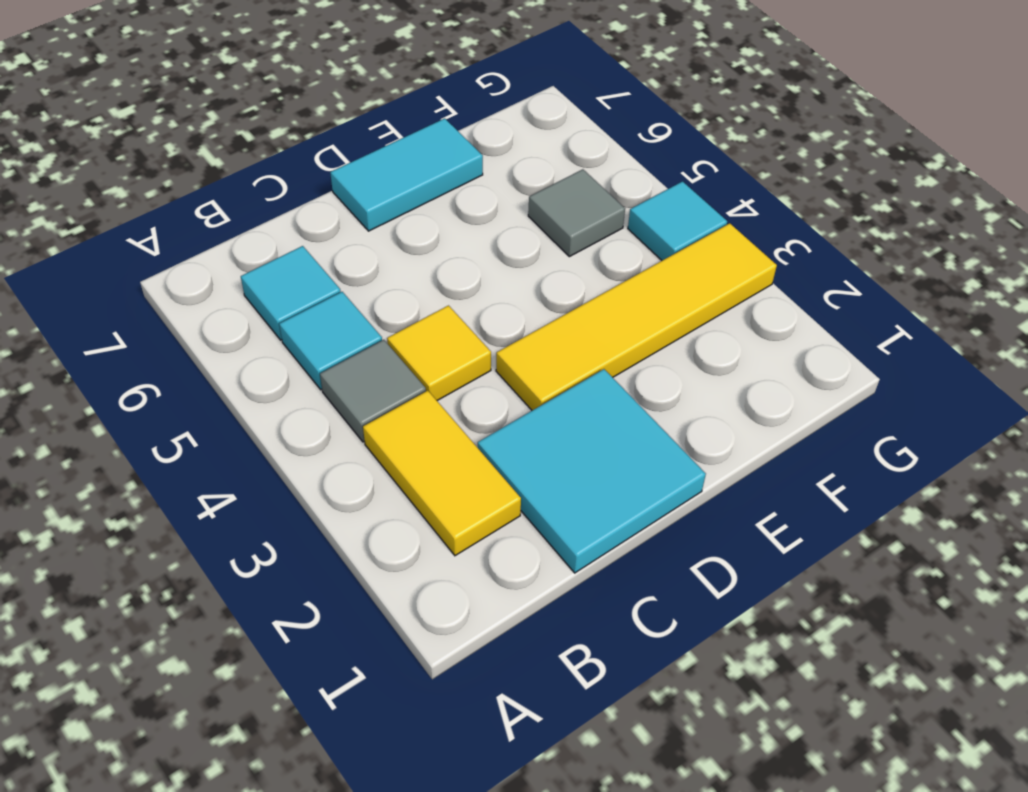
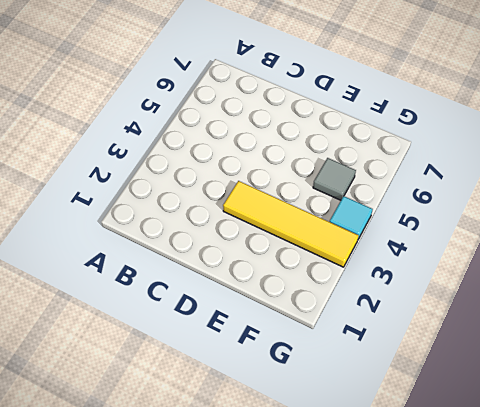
none -> yellow 1x2 tile [363,391,521,556]
none -> grey 1x1 tile [320,340,426,442]

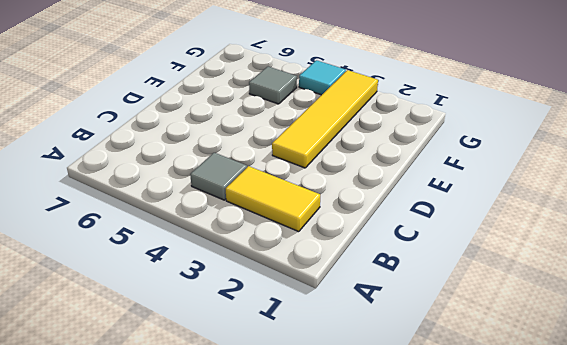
none -> cyan 1x1 tile [279,292,382,390]
none -> cyan 1x1 tile [241,246,341,340]

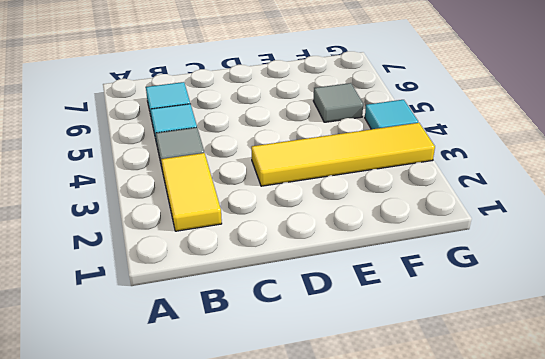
none -> cyan 2x2 tile [478,369,706,573]
none -> yellow 1x1 tile [387,306,491,401]

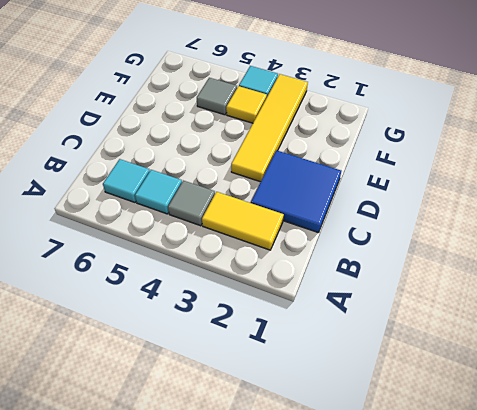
blue 2x2 tile [251,150,341,233] -> cyan 2x2 tile [478,369,706,573]
yellow 1x1 tile [226,86,267,123] -> yellow 1x1 tile moved to [387,306,491,401]
none -> cyan 1x2 tile [330,118,483,231]

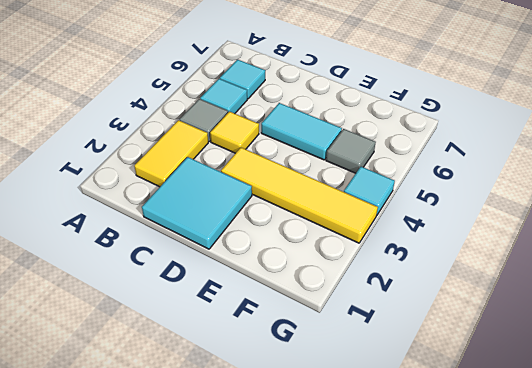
cyan 1x2 tile [261,103,342,160] -> cyan 1x2 tile moved to [330,118,483,231]

